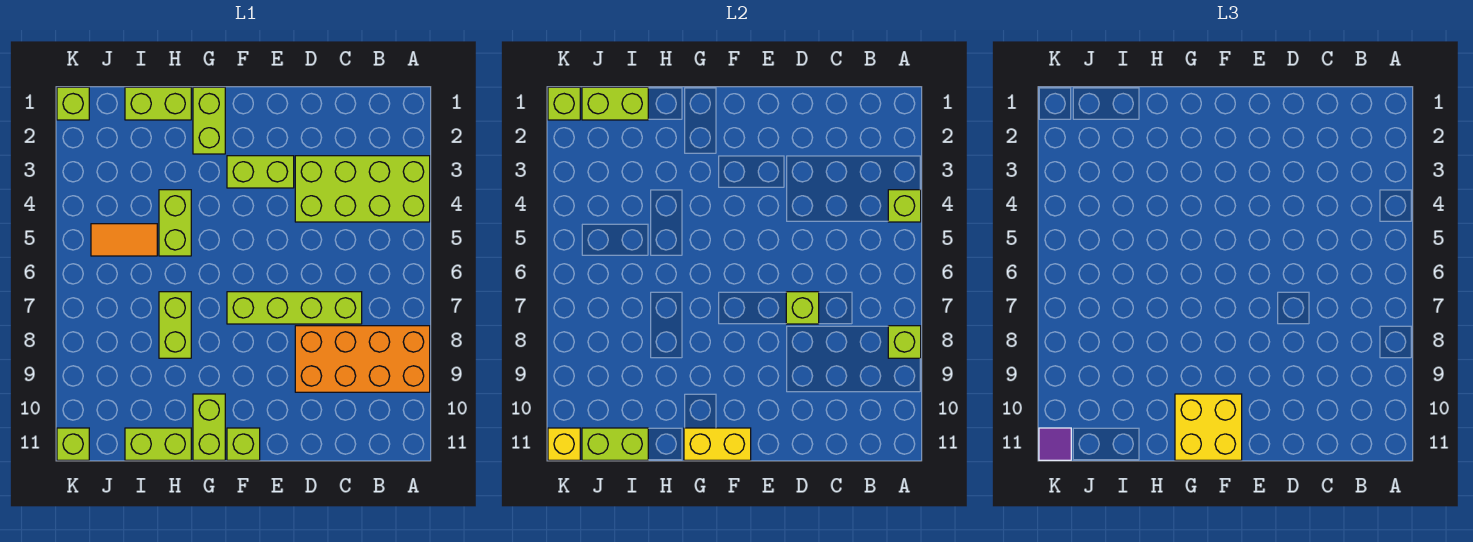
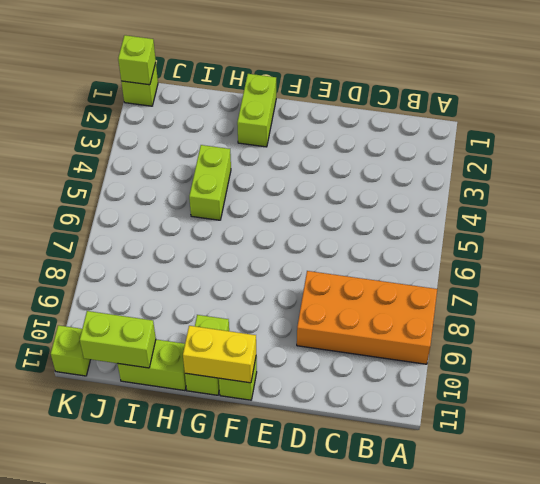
none -> lime 2x4 brick [295,156,430,222]
none -> lime 1x4 brick [227,292,362,324]
none -> lime 1x2 brick [227,156,294,188]

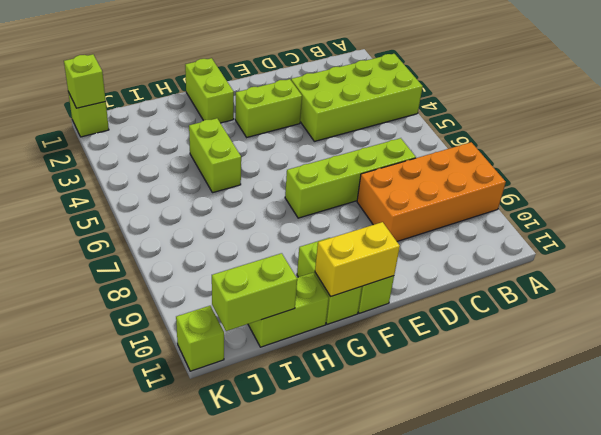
none -> lime 1x2 brick [125,87,191,120]
none -> lime 1x2 brick [159,292,191,358]
none -> orange 1x2 tile [91,224,157,256]

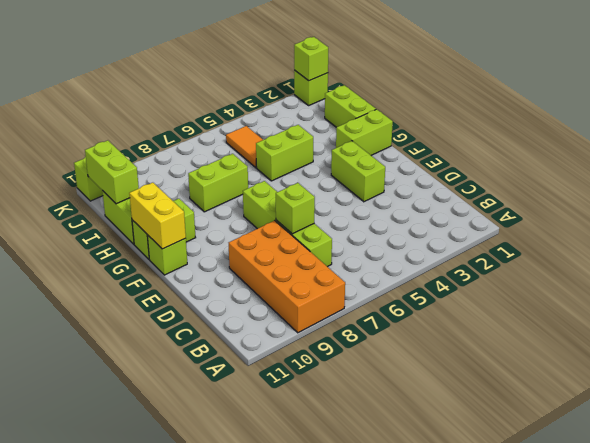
none -> lime 2x4 brick [295,156,430,222]
none -> lime 1x1 brick [888,190,921,222]
none -> lime 1x1 brick [888,326,921,358]

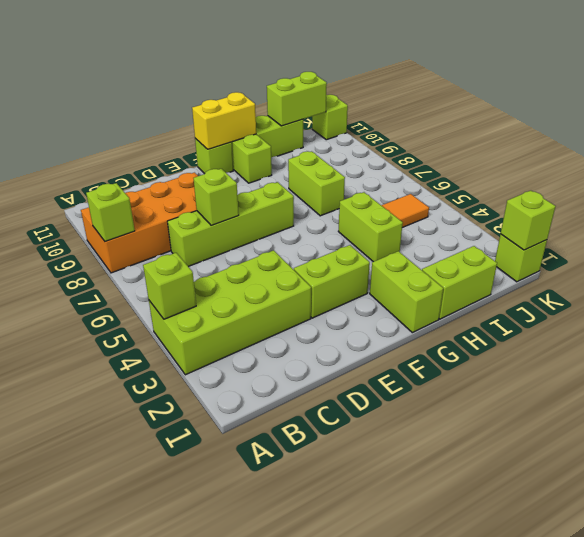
none -> lime 1x2 brick [582,87,648,120]
none -> yellow 1x1 brick [548,428,580,460]
none -> yellow 2x2 brick [1175,394,1242,460]

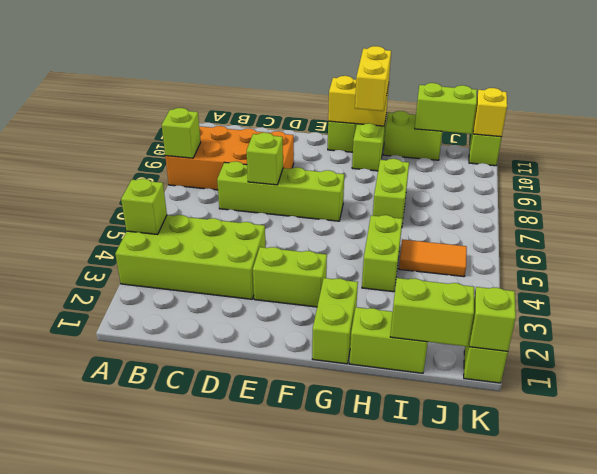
yellow 1x2 brick [355,46,391,111] -> yellow 2x2 brick [1175,394,1242,460]
none -> purple 1x1 tile [1039,428,1071,460]

